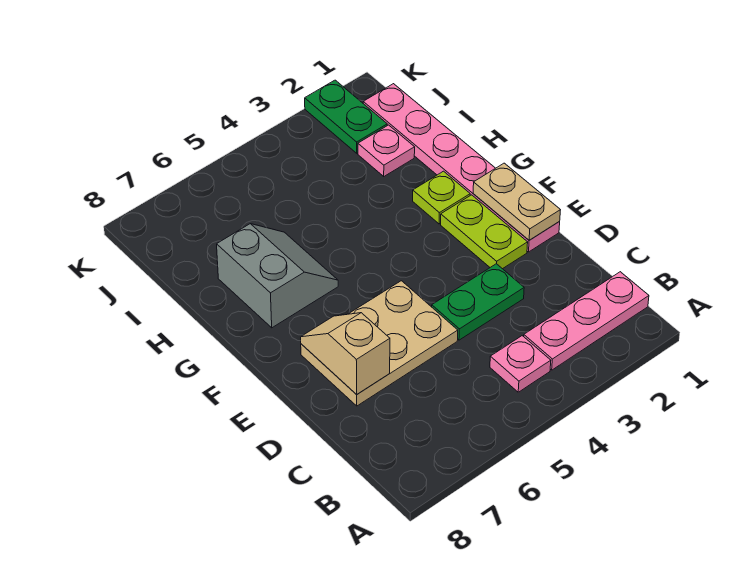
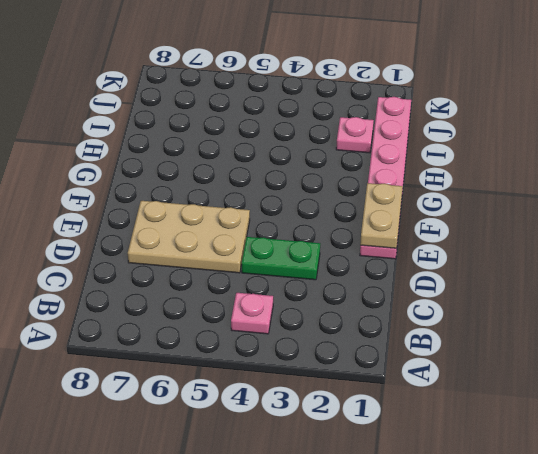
none -> pink 1x3 plate [524,272,649,370]
none -> lime 1x2 plate [441,195,528,269]
none -> lime 1x1 plate [413,171,470,224]

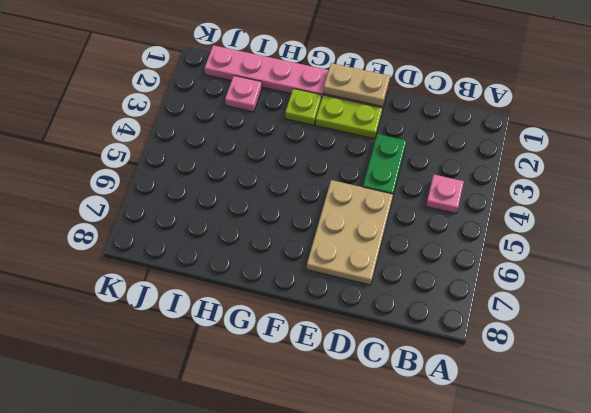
none -> pink 1x3 plate [524,272,649,370]
none -> grey 2x2 slope [217,224,338,328]
none -> green 1x2 plate [305,80,387,153]

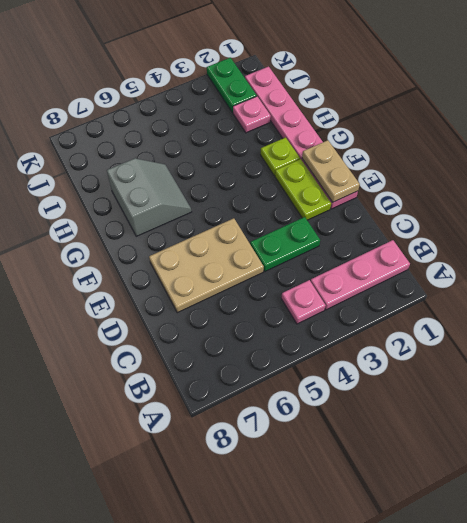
none -> tan 1x2 slope [301,313,390,394]

